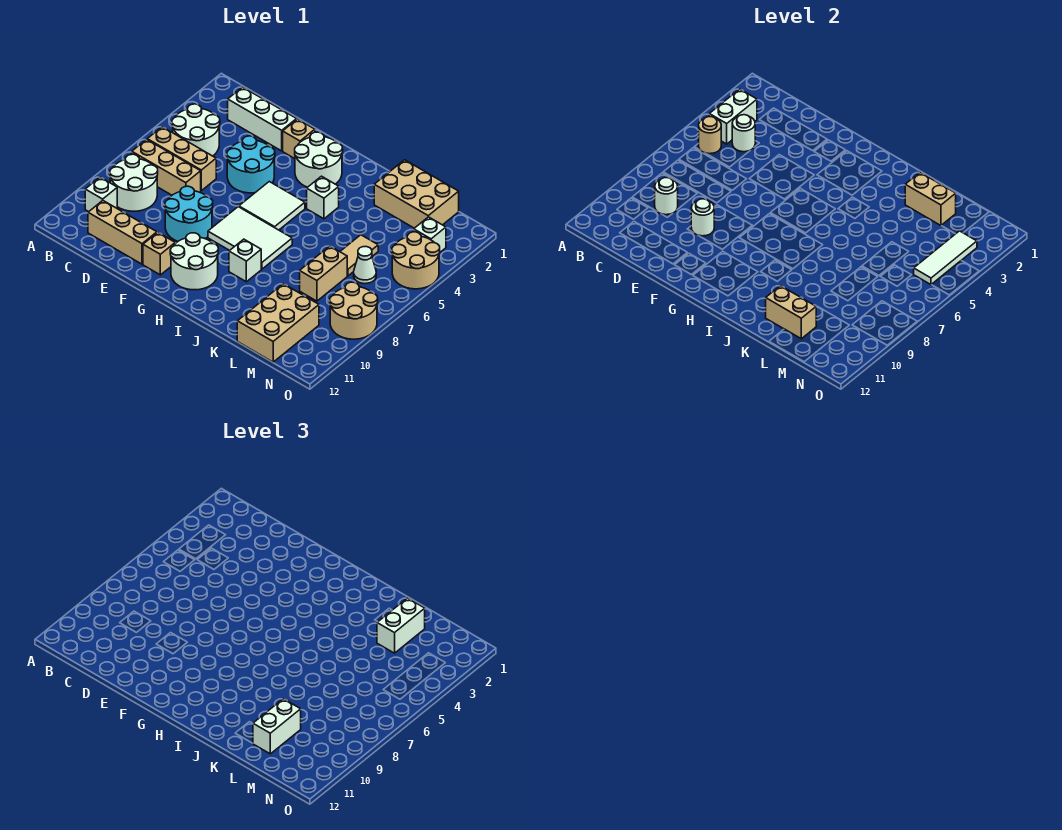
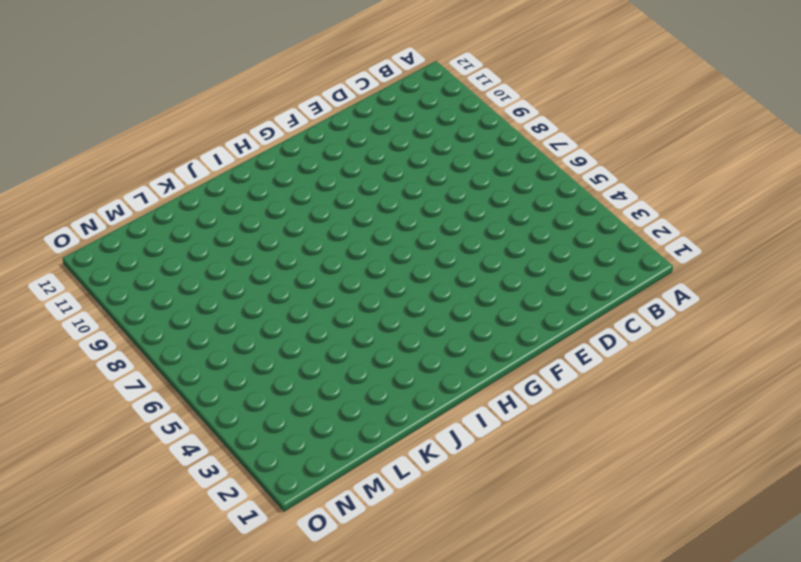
none -> white 2x2 round brick [172,104,220,156]
none -> tan 1x3 brick [147,127,216,191]
none -> tan 1x3 brick [132,139,201,195]
none -> white 2x2 round brick [110,154,158,211]

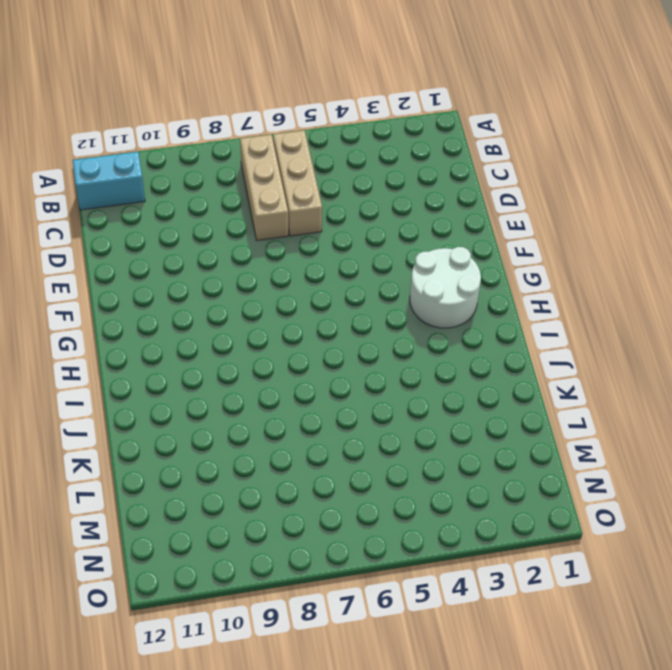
cyan 1x2 brick [72,152,145,210] -> none
none -> white 2x2 round brick [172,104,220,156]
none -> white 2x2 round brick [110,154,158,211]
none -> white 1x1 brick [85,177,117,212]
none -> white 1x3 brick [228,87,297,151]

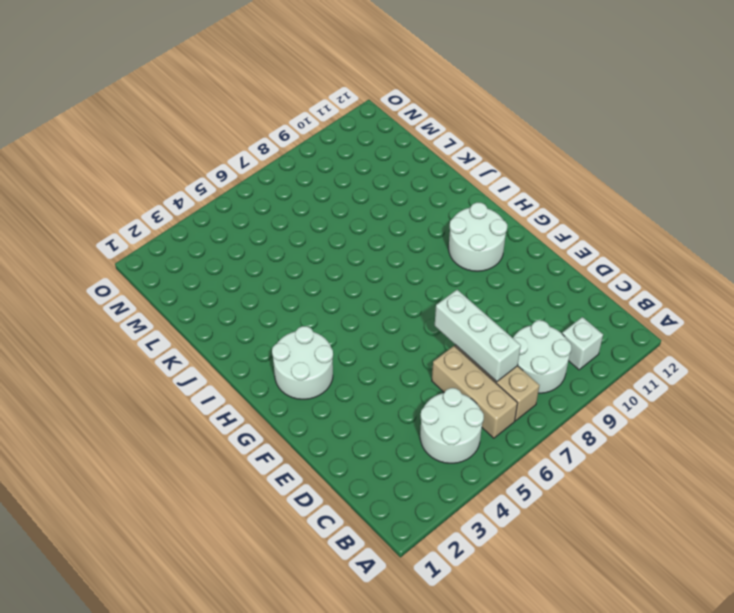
white 1x3 brick [435,290,521,382] -> white 1x3 brick moved to [228,87,297,151]
none -> tan 1x3 brick [88,201,157,264]
none -> cyan 2x2 round brick [227,136,275,193]
none -> cyan 2x2 round brick [165,186,213,241]
none -> tan 1x1 brick [283,119,315,159]

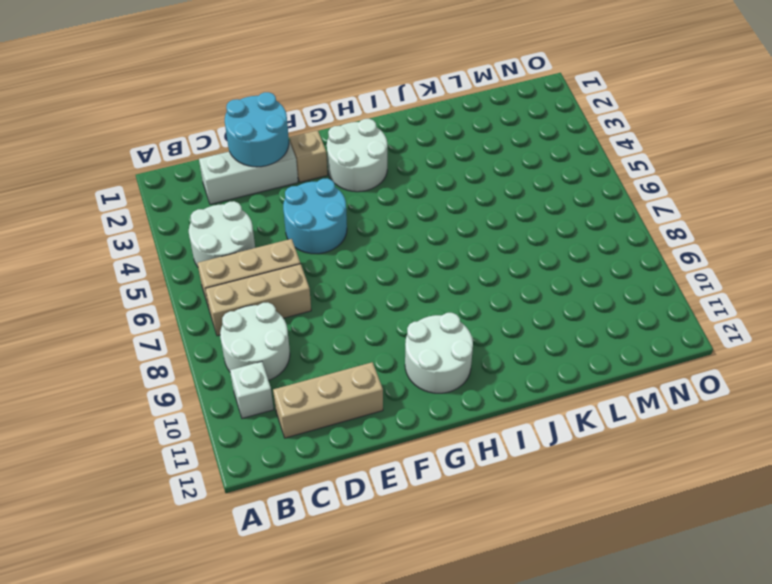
cyan 2x2 round brick [225,92,289,167] -> cyan 2x2 round brick moved to [165,186,213,241]
none -> tan 1x1 brick [143,232,175,275]
none -> white 2x2 tile [239,182,305,230]
none -> white 2x3 tile [208,207,292,269]
none -> white 1x1 brick [307,176,339,219]

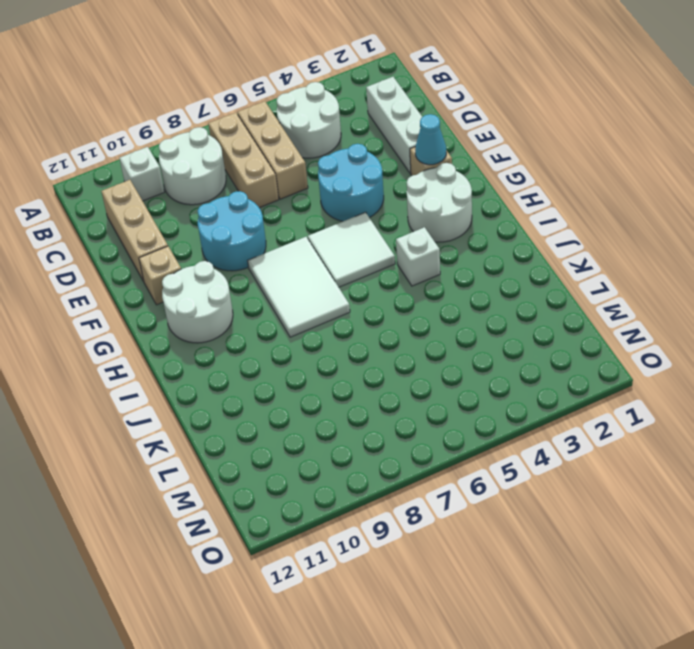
cyan 1x1 cone [415,114,446,165] -> none
none -> white 1x1 brick [229,239,261,282]
none -> tan 2x3 brick [374,160,459,228]
none -> tan 1x2 tile [340,235,378,276]
none -> tan 1x2 brick [300,246,347,301]

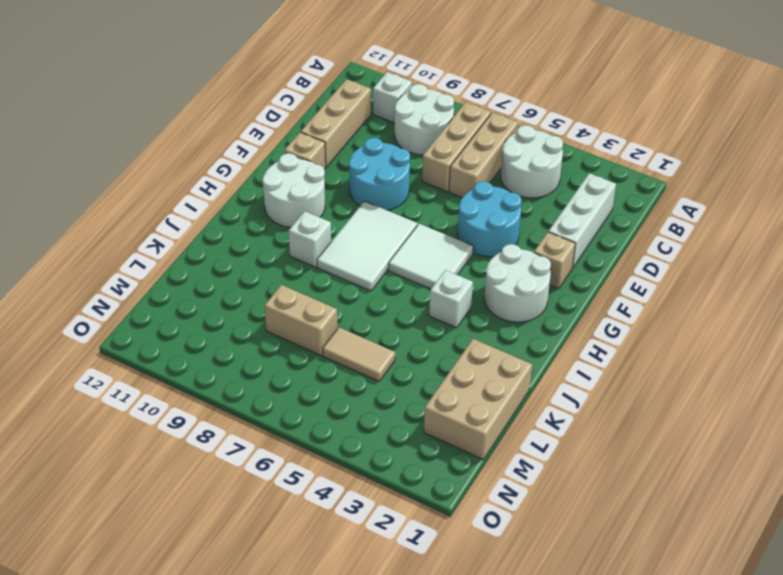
none -> tan 2x3 brick [237,284,319,362]
none -> white 1x1 cone [354,247,376,284]
none -> white 1x1 brick [414,217,446,252]
none -> tan 2x2 round brick [392,232,440,289]

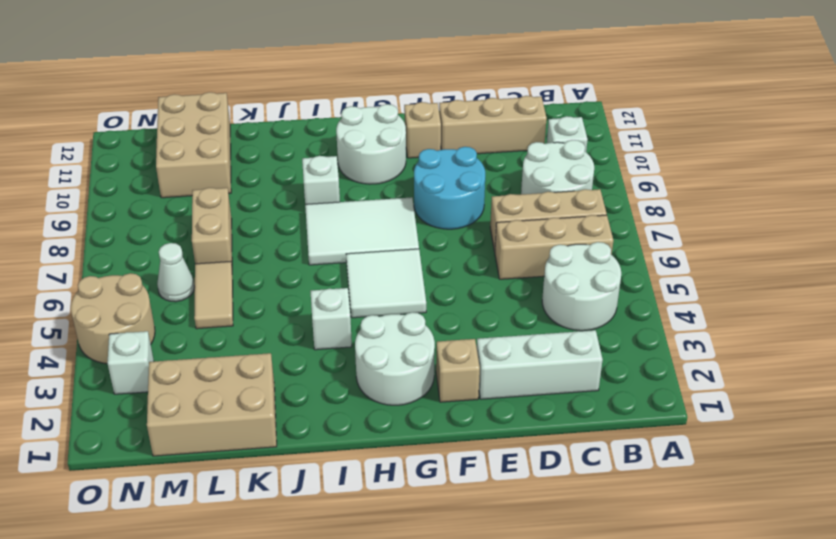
none -> cyan 2x2 round brick [227,136,275,193]
none -> tan 2x2 round brick [330,282,378,339]
none -> white 1x2 brick [709,89,757,144]
none -> tan 1x1 round brick [699,117,721,154]

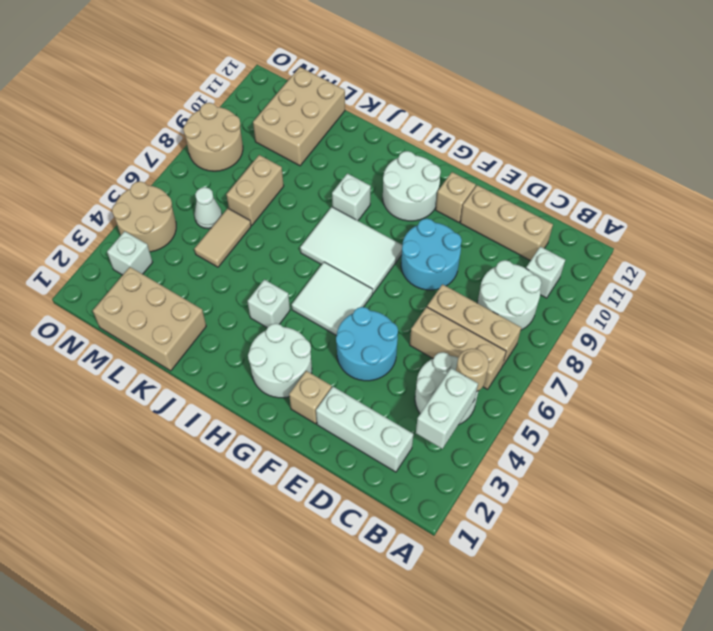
none -> white 1x1 round brick [732,115,755,152]
none -> white 1x1 round brick [655,178,678,215]
none -> white 1x1 round brick [691,199,714,236]
none -> tan 1x2 brick [905,173,956,226]

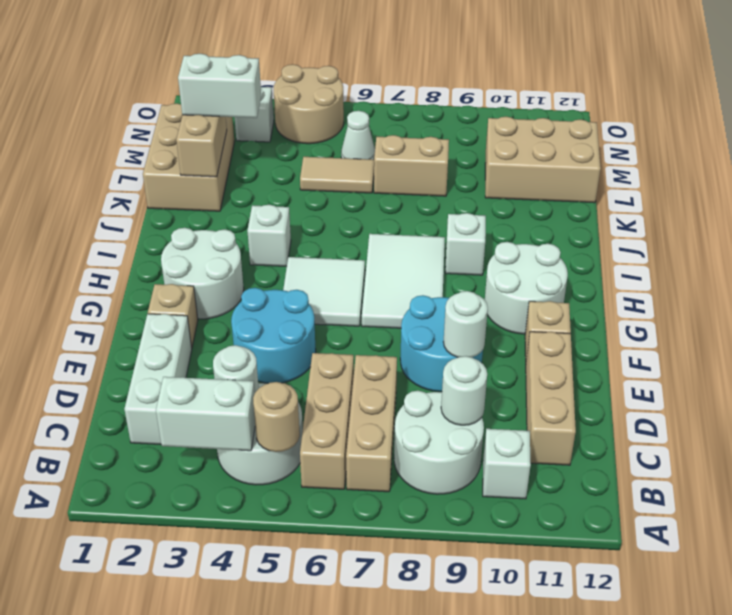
none -> tan 2x2 round brick [330,282,378,339]
none -> tan 1x2 brick [766,286,816,339]
none -> white 1x3 tile [914,231,977,285]
none -> white 1x2 brick [253,699,301,754]

